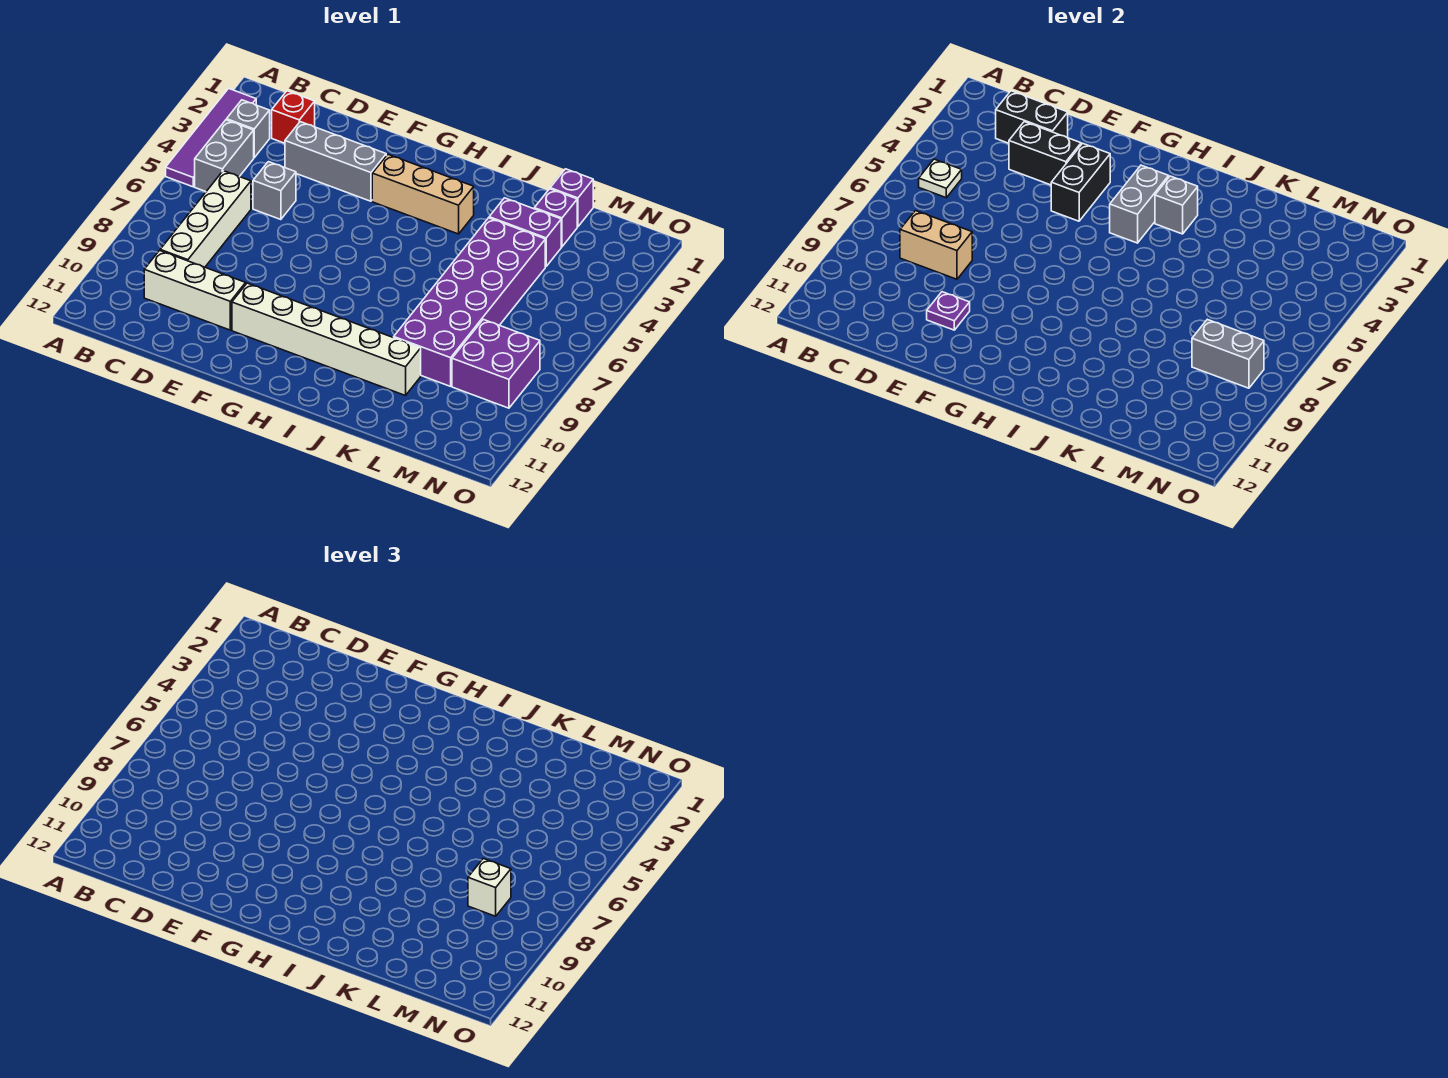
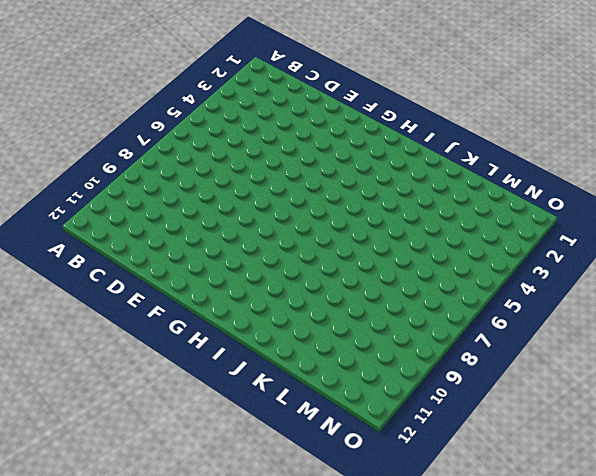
none -> purple 1x4 tile [166,88,256,187]
none -> grey 1x1 brick [227,100,270,158]
none -> grey 1x2 brick [195,120,254,192]

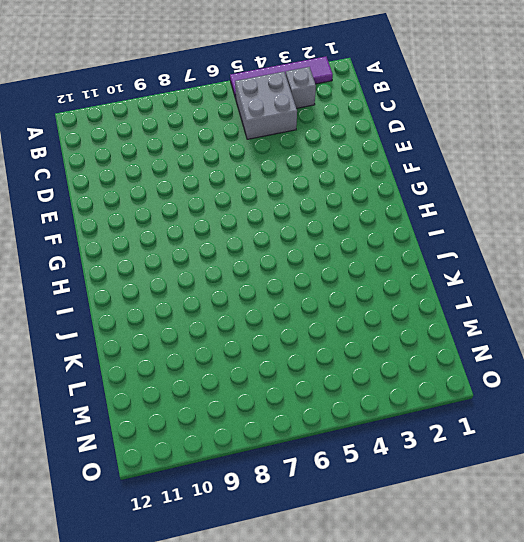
grey 2x2 brick [235,72,297,139] -> grey 1x2 brick [195,120,254,192]
none -> red 1x1 brick [272,91,315,143]
none -> white 1x4 brick [160,171,251,267]
none -> white 1x3 brick [144,251,246,330]

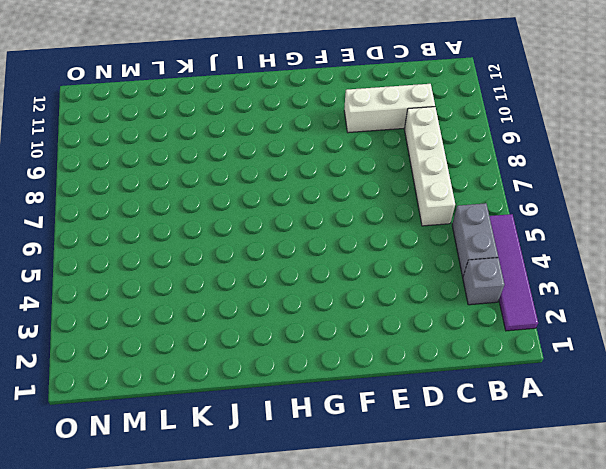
none -> red 1x1 brick [272,91,315,143]
none -> grey 1x3 brick [285,122,386,201]
none -> grey 1x1 brick [253,162,296,220]

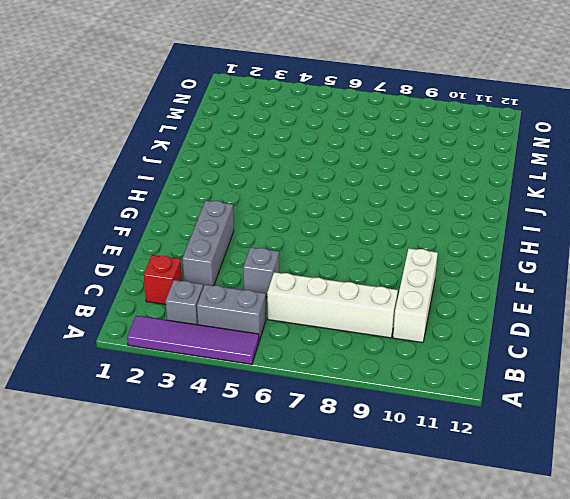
none -> white 1x6 brick [232,283,421,396]
none -> tan 1x3 brick [372,154,474,234]
none -> purple 1x2 brick [489,198,561,267]

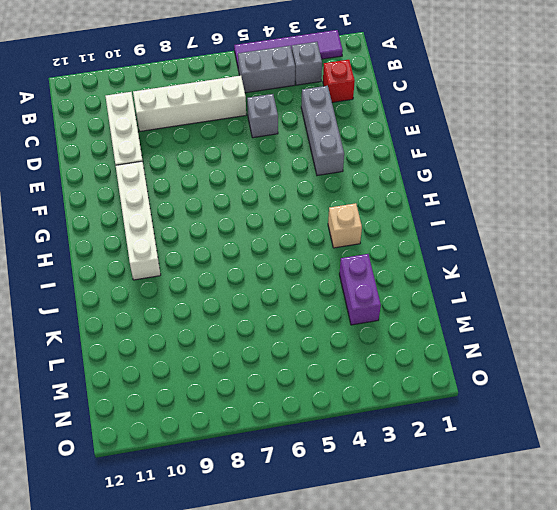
white 1x4 brick [116,161,161,280] -> white 1x6 brick [232,283,421,396]
tan 1x1 brick [328,203,362,248] -> tan 1x3 brick [372,154,474,234]
none -> purple 2x6 brick [394,218,545,386]
none -> purple 1x1 brick [550,169,593,227]
none -> purple 1x1 brick [534,189,577,247]

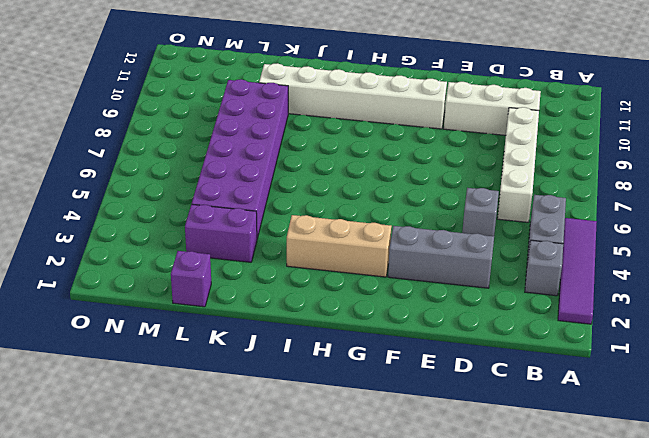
none -> red 1x1 brick [272,91,315,143]
none -> purple 1x1 brick [534,189,577,247]
none -> purple 2x2 brick [452,319,540,408]

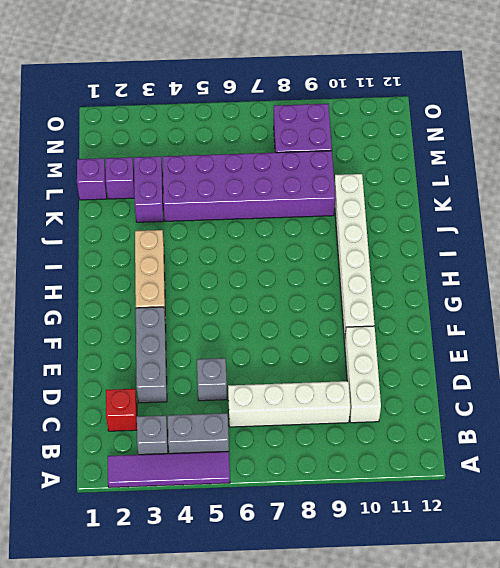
none -> white 1x1 plate [919,159,962,198]
none -> black 1x2 brick [996,91,1068,143]
none -> tan 1x2 brick [900,211,972,279]

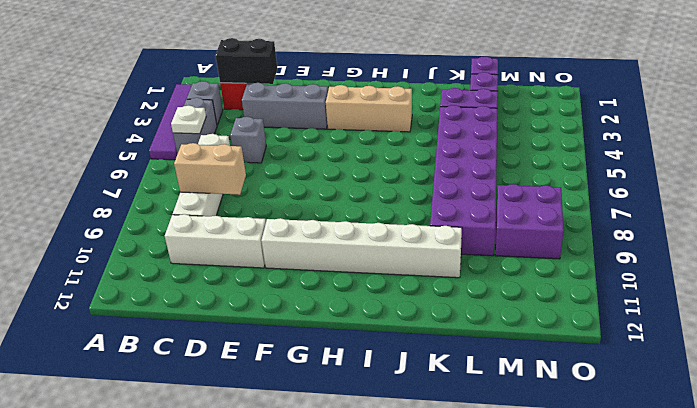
none -> black 1x2 brick [1009,122,1081,185]
none -> purple 1x1 plate [927,292,970,330]
none -> black 1x2 brick [1051,143,1110,221]

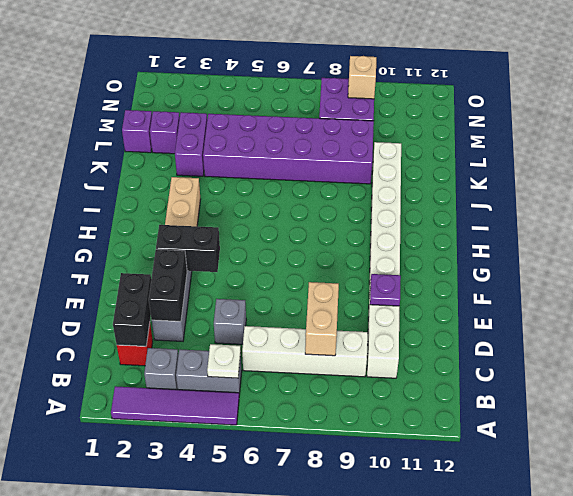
tan 1x1 brick [348,56,376,99] -> none
none -> grey 1x2 brick [1110,165,1169,243]
none -> grey 1x1 brick [1155,176,1198,234]
none -> grey 1x2 brick [1192,319,1264,388]

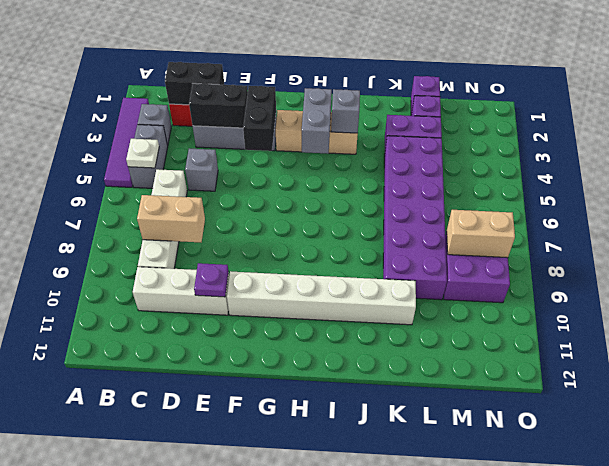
tan 1x2 brick [447,210,515,258] -> grey 1x2 brick [1192,319,1264,388]
none -> white 1x1 brick [468,858,511,916]

